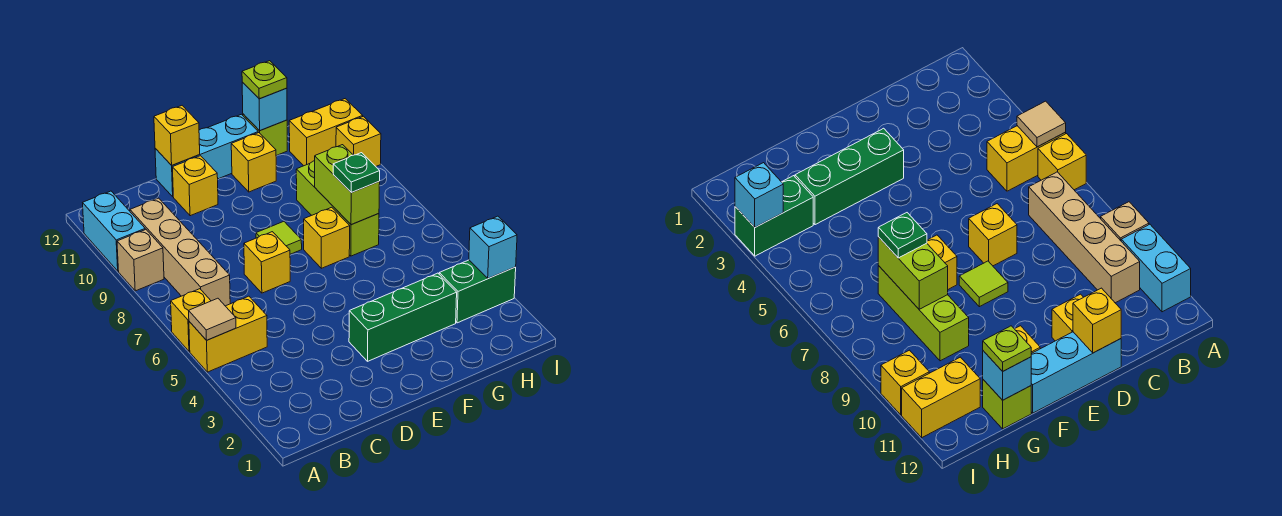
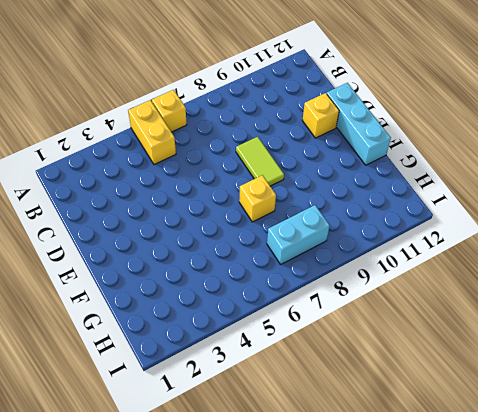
lime 1x2 tile [236,137,284,186] -> lime 1x1 tile [256,222,302,254]
cyan 1x2 brick [267,205,330,264] -> cyan 1x2 brick moved to [83,191,145,271]
none -> tan 1x1 brick [117,229,164,291]
none -> tan 1x4 brick [130,198,230,306]
none -> yellow 1x1 brick [244,232,290,293]

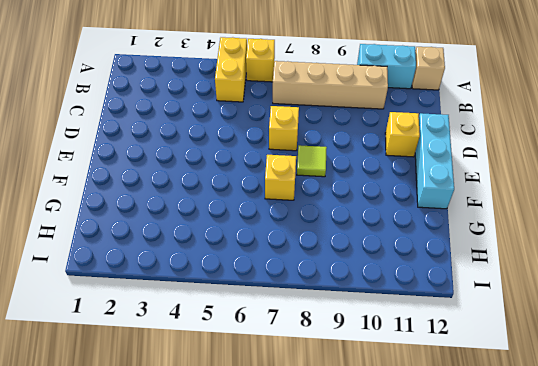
tan 1x1 brick [412,47,445,90] -> tan 1x1 brick moved to [117,229,164,291]
none -> green 1x3 brick [349,273,457,361]
none -> yellow 1x1 brick [231,133,276,192]
none -> lime 1x3 brick [296,161,379,256]

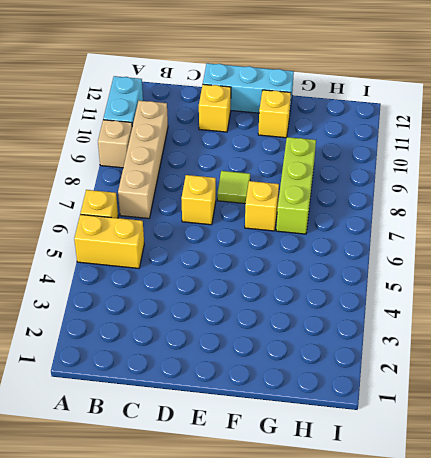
none -> green 1x3 brick [349,273,457,361]
none -> lime 1x1 brick [243,114,287,156]
none -> green 1x2 brick [439,260,516,323]

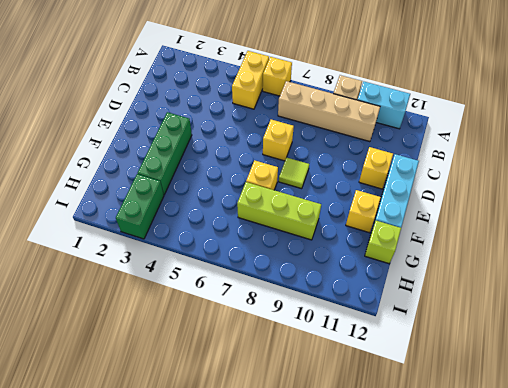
none -> yellow 1x2 brick [289,99,363,166]
none -> yellow 1x1 brick [336,116,381,166]
none -> tan 1x1 tile [189,298,236,340]

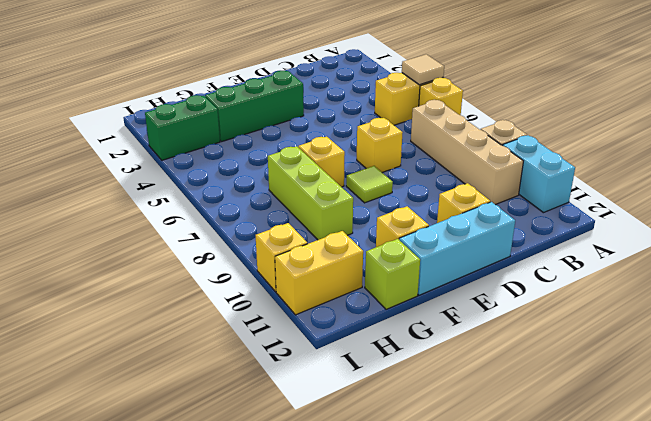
none -> yellow 1x1 brick [154,106,200,165]
none -> lime 1x2 brick [315,145,380,225]
none -> cyan 1x1 brick [242,82,287,131]

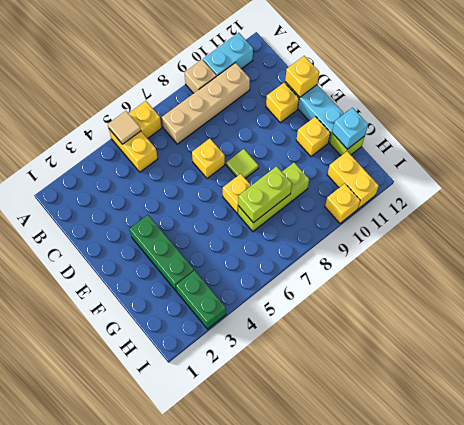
none -> cyan 1x1 brick [469,216,517,278]
none -> green 1x1 plate [333,153,380,193]
none -> lime 1x1 plate [242,61,287,99]

